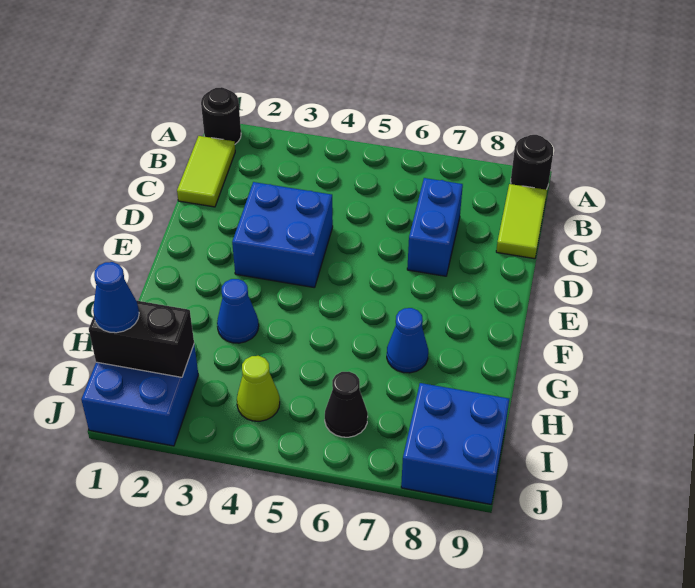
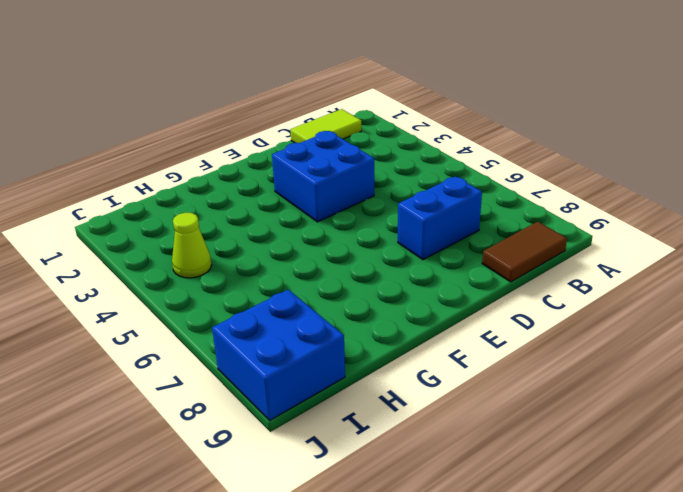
brown 1x2 tile [482,222,567,282] -> lime 1x2 tile [496,184,547,259]
none -> black 1x1 round brick [201,87,241,144]
none -> black 1x1 round brick [511,135,553,190]
none -> blue 1x1 cone [217,279,259,343]

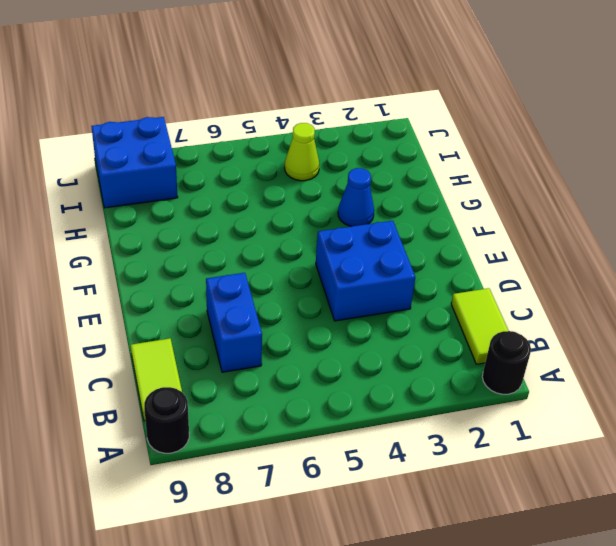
none -> blue 1x1 cone [387,308,428,373]
none -> blue 2x2 brick [81,345,198,446]
none -> black 1x1 cone [325,372,368,437]

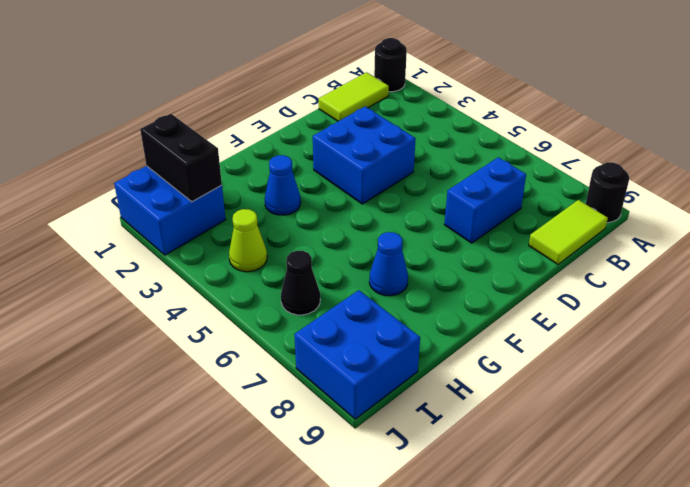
none -> blue 1x1 cone [93,262,139,333]

